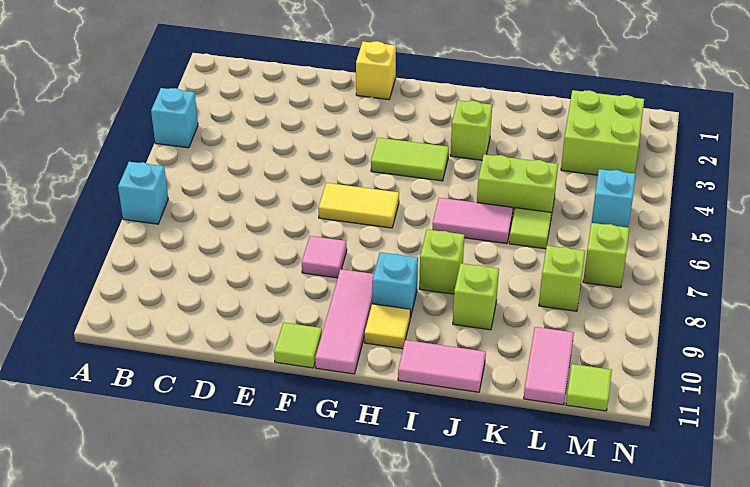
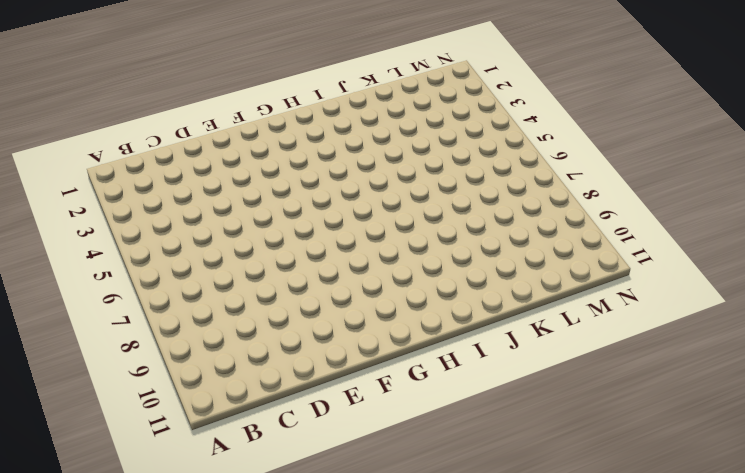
none -> cyan 1x1 brick [151,88,198,148]
none -> cyan 1x1 brick [118,162,168,224]
none -> yellow 1x1 brick [356,41,396,100]

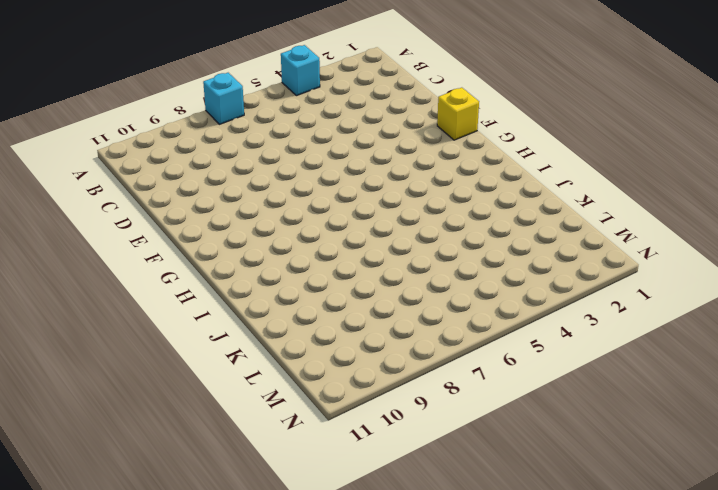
none -> yellow 1x2 tile [318,183,399,228]
none -> pink 1x1 tile [302,236,347,278]
none -> lime 1x1 tile [274,322,322,368]

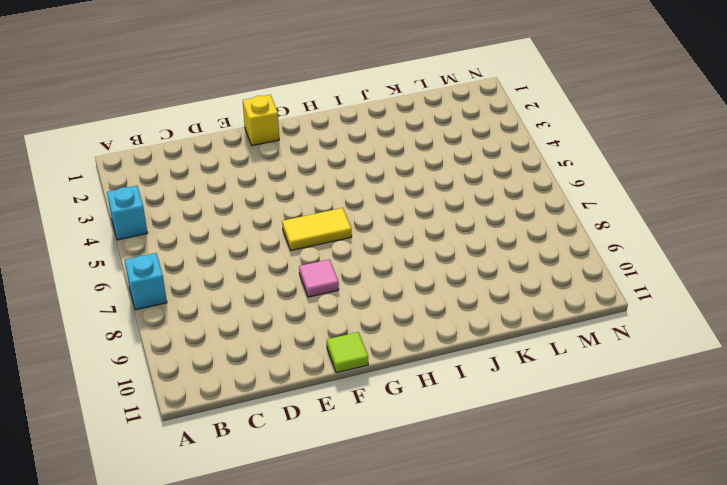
none -> lime 1x2 tile [371,138,449,181]
none -> pink 1x3 tile [315,269,374,374]
none -> cyan 1x1 brick [372,252,418,318]

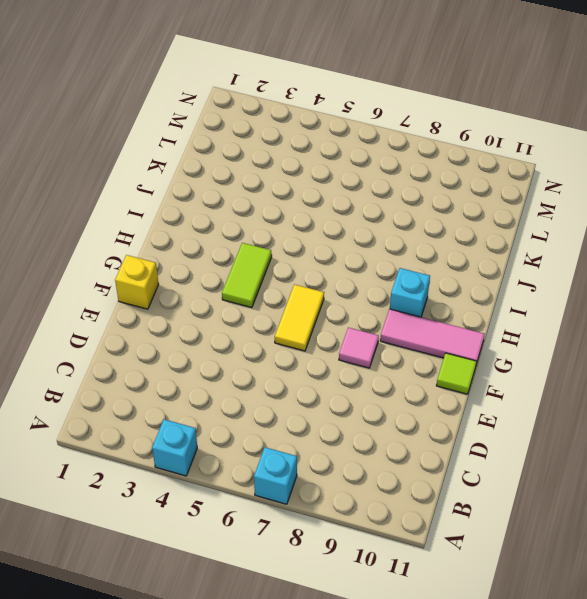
none -> yellow 1x1 tile [365,304,410,349]
none -> lime 1x1 brick [450,100,492,160]
none -> pink 1x2 tile [432,198,513,244]

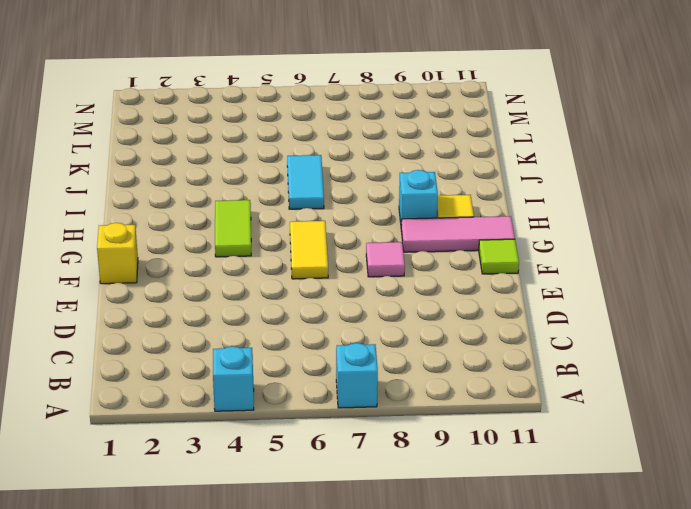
cyan 1x2 tile [287,155,324,209] -> pink 1x2 tile [432,198,513,244]
none -> lime 1x1 brick [450,100,492,160]
none -> lime 1x1 brick [419,229,464,294]
none -> pink 1x2 tile [398,340,486,392]

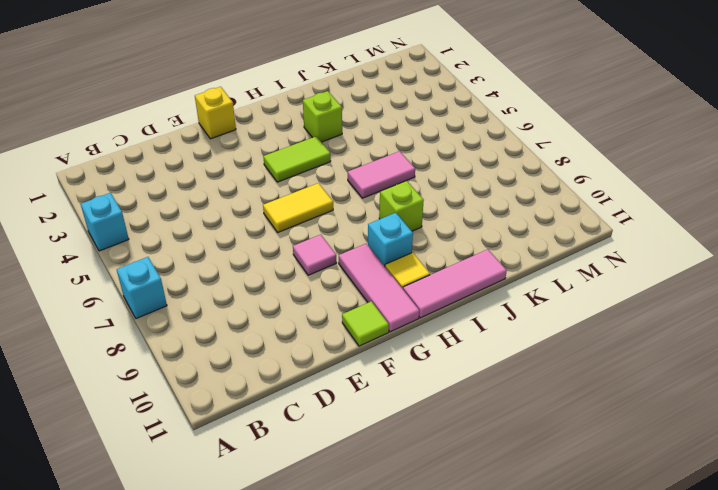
pink 1x3 tile [403,249,507,318] -> pink 1x2 tile [398,340,486,392]
none -> lime 1x2 brick [477,154,558,217]
none -> lime 1x1 brick [453,263,499,330]
none -> lime 1x1 tile [509,208,551,249]

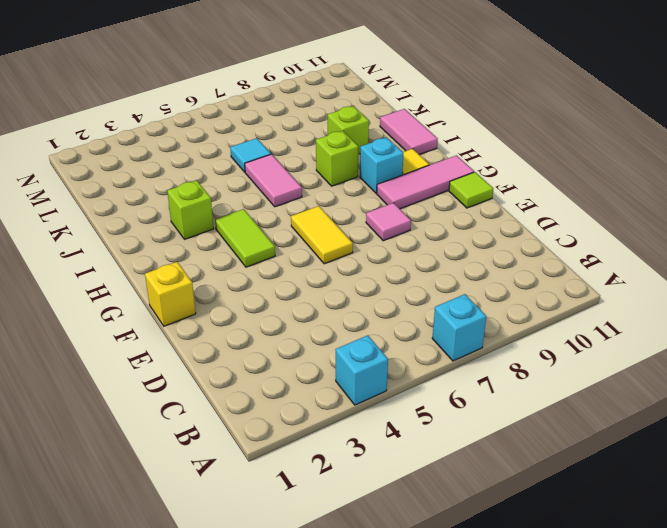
cyan 1x1 tile [230,138,271,172] -> lime 1x1 tile [509,208,551,249]
none -> lime 1x2 brick [477,154,558,217]
none -> lime 2x2 brick [561,90,644,175]
none -> lime 1x1 brick [539,246,585,311]

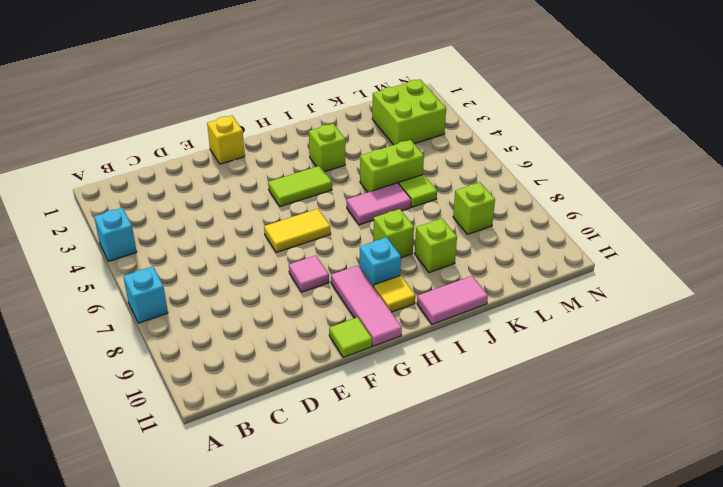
none -> pink 1x2 tile [524,327,574,405]
none -> cyan 1x1 brick [591,169,636,228]
none -> lime 1x1 brick [583,223,629,288]

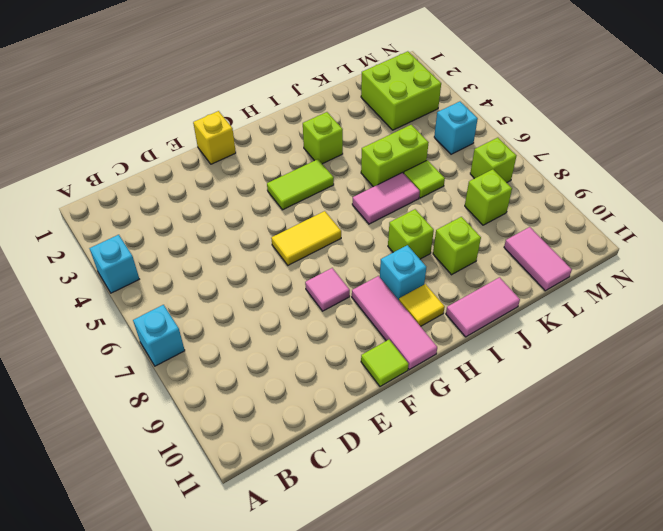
none -> lime 1x1 tile [566,364,612,411]

